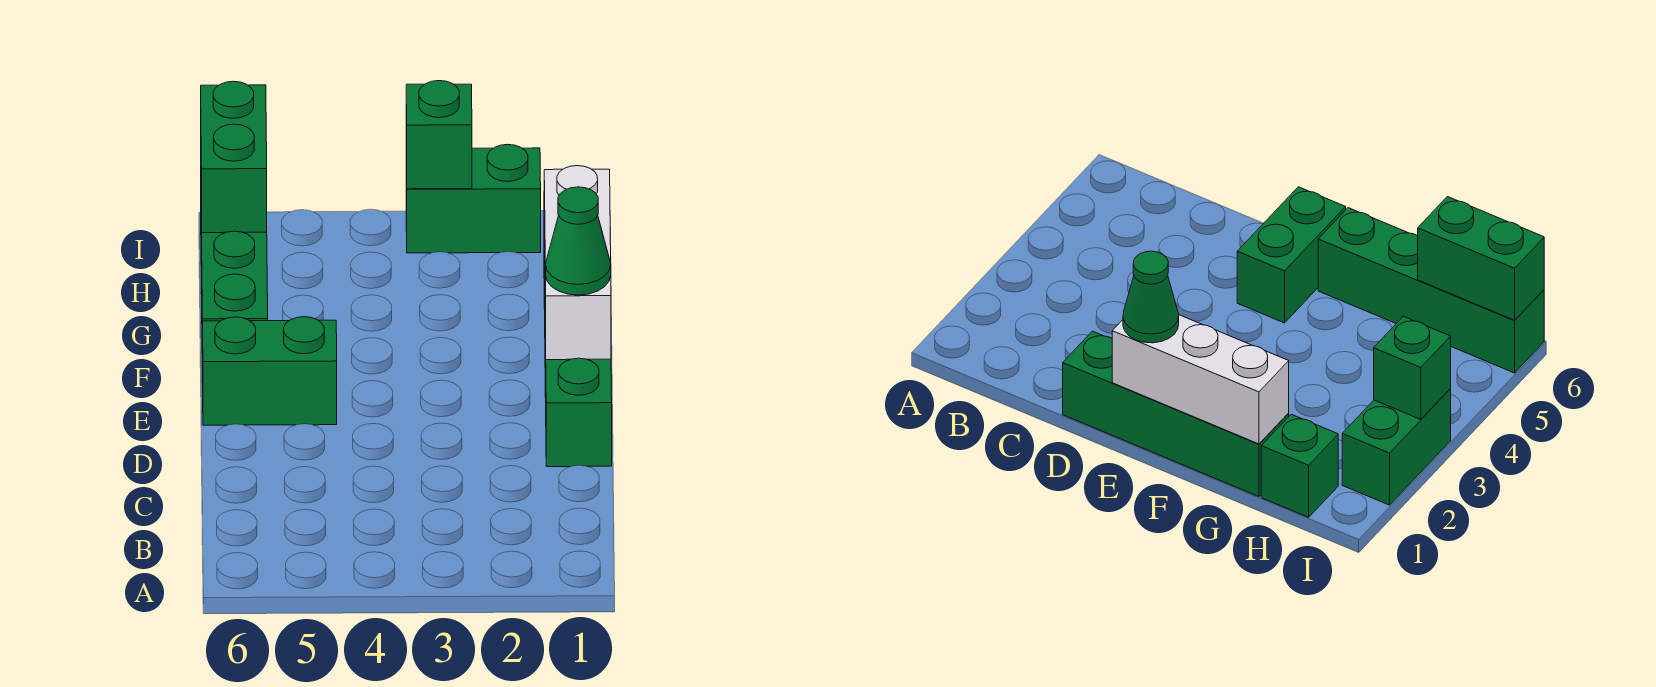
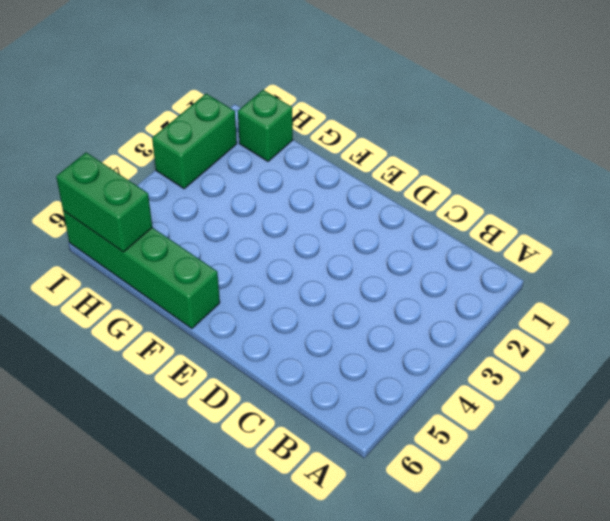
none -> green 1x4 brick [544,245,612,467]
none -> green 1x2 brick [203,317,337,425]

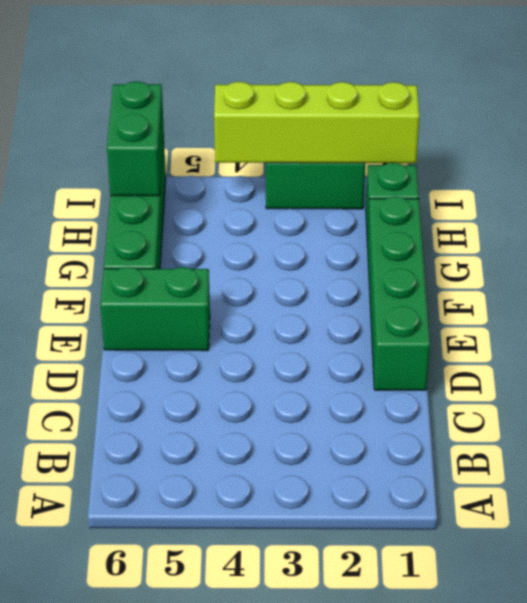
lime 1x4 brick [214,82,420,163] -> green 1x1 brick [406,81,472,189]
none -> white 1x3 brick [544,166,611,360]
none -> green 1x1 cone [546,187,611,295]

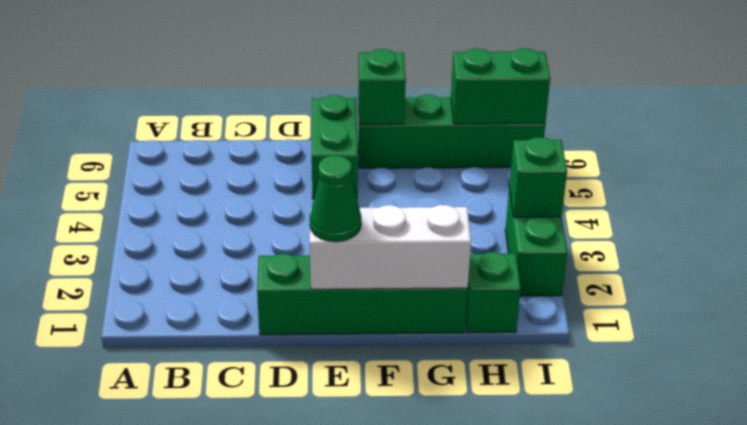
green 1x1 brick [358,49,406,125] -> none

